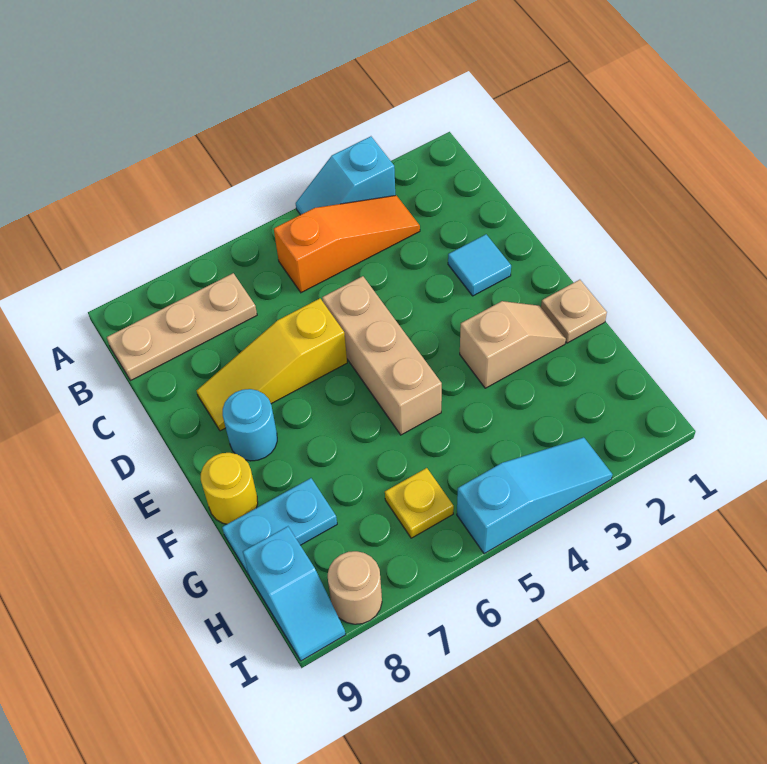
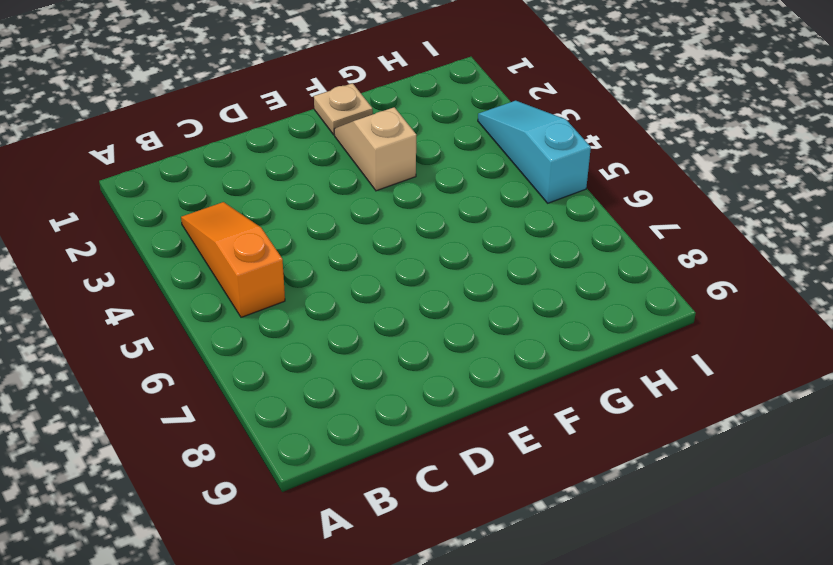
none -> cyan 1x2 slope [296,136,395,215]
none -> tan 1x3 plate [107,273,257,381]
none -> cyan 1x1 tile [448,234,511,296]

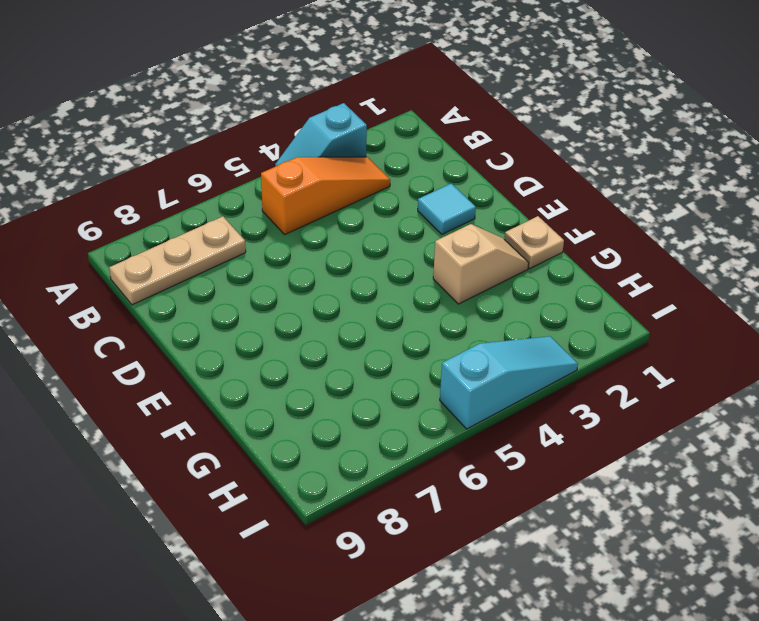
none -> tan 1x3 brick [322,276,442,435]
none -> yellow 1x3 slope [196,298,347,431]
none -> cyan 1x1 round brick [223,389,277,461]

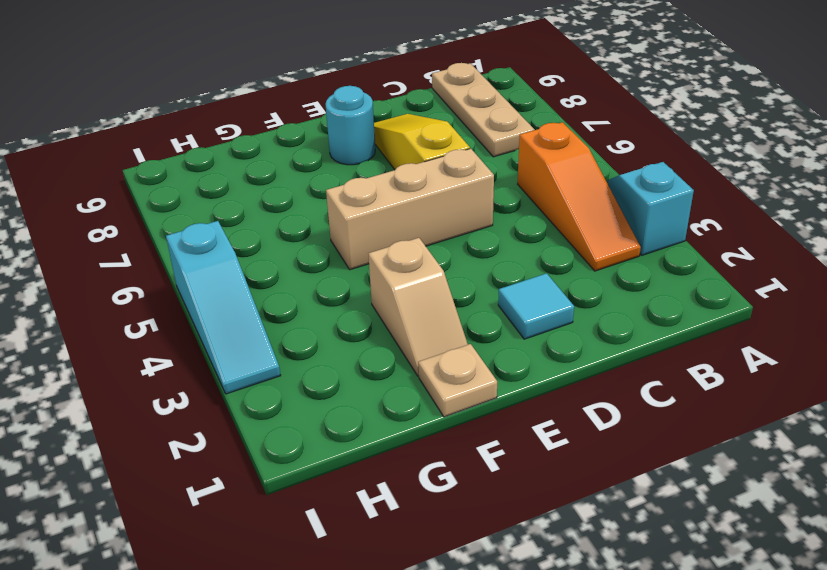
none -> yellow 1x1 round brick [201,453,258,524]
none -> cyan 1x2 plate [222,478,337,574]
none -> yellow 1x1 plate [385,468,454,538]

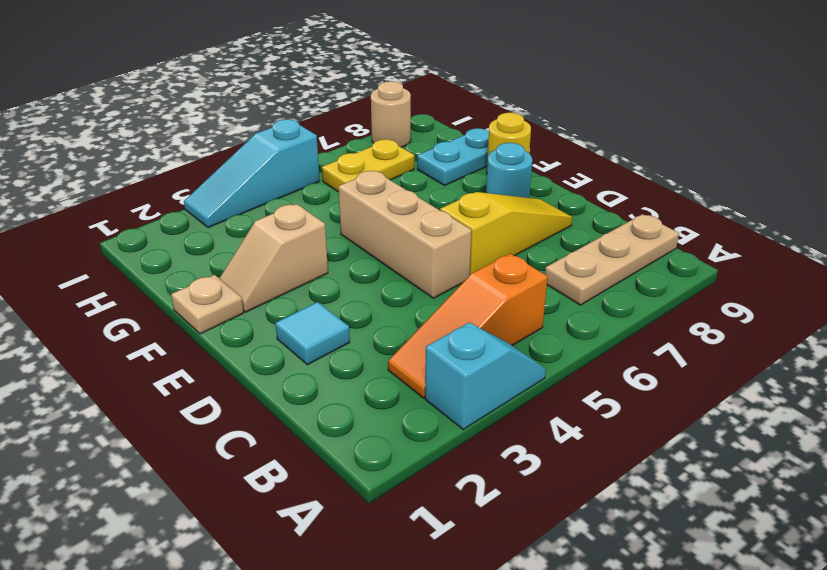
yellow 1x2 plate [322,139,414,192] -> yellow 1x1 plate [385,468,454,538]
none -> cyan 1x2 slope [243,526,346,661]

